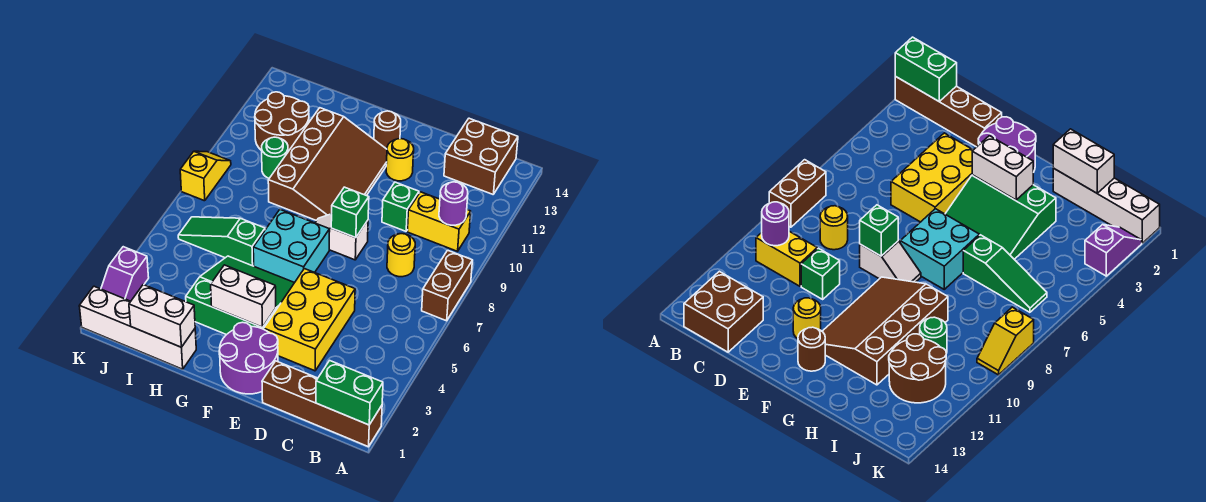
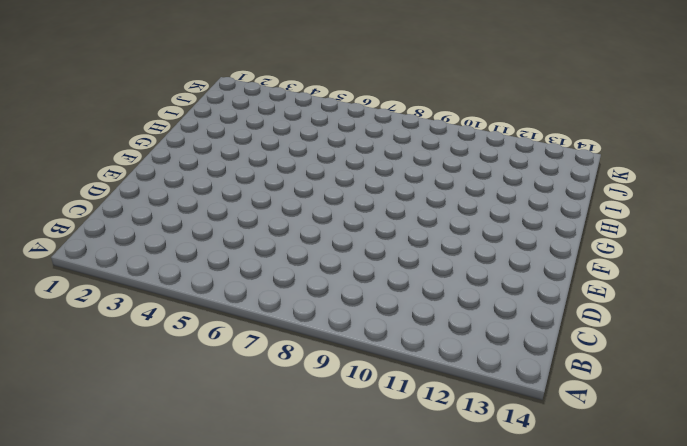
none -> brown 1x4 brick [262,361,382,447]
none -> brown 1x2 brick [422,250,473,321]
none -> yellow 1x2 brick [407,192,471,251]

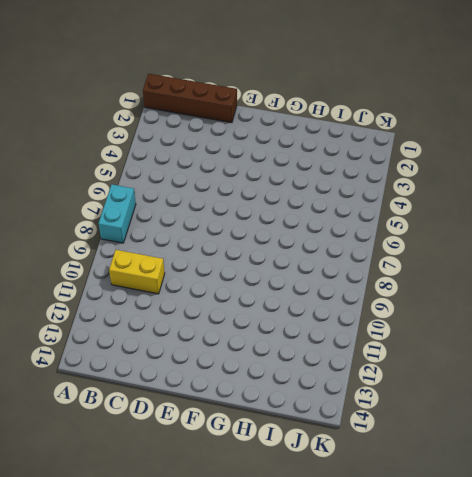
cyan 1x2 brick [99,184,136,243] -> brown 1x2 brick [422,250,473,321]
none -> brown 2x2 brick [444,118,518,194]
none -> yellow 1x1 round brick [387,234,415,277]
none -> yellow 2x3 brick [264,269,355,371]

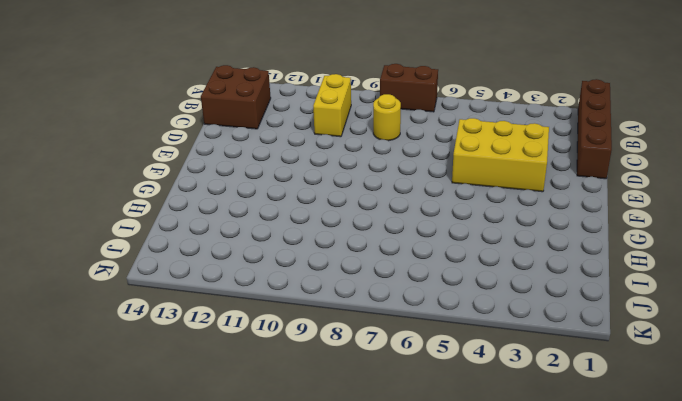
none -> green 1x1 brick [382,182,419,231]
none -> purple 2x2 round brick [219,322,278,394]
none -> white 1x2 slope [315,214,368,260]

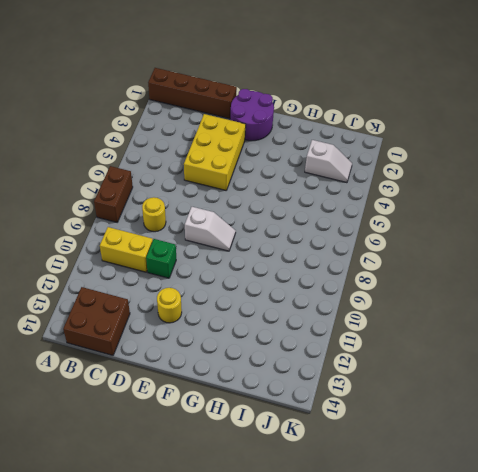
white 1x2 slope [305,140,352,183] -> none
none -> green 3x3 slope [186,256,294,335]
none -> cyan 2x2 brick [253,210,330,283]
none -> brown 3x4 slope [268,108,387,221]

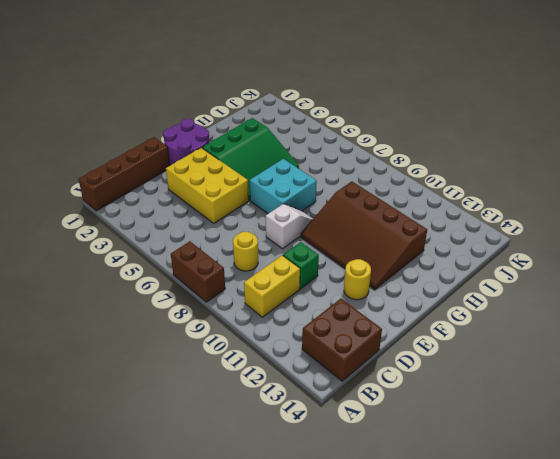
none -> brown 1x1 round brick [374,111,401,149]
none -> white 1x4 brick [79,286,196,369]
none -> green 1x3 slope [178,217,265,266]

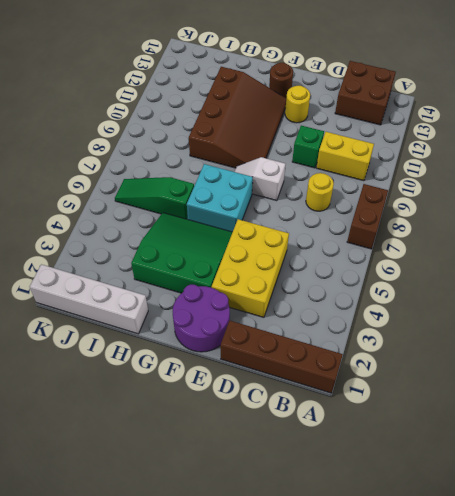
none -> green 1x1 round brick [262,137,288,178]
none -> brown 2x2 round brick [255,92,309,151]
none -> purple 1x2 slope [101,247,149,301]

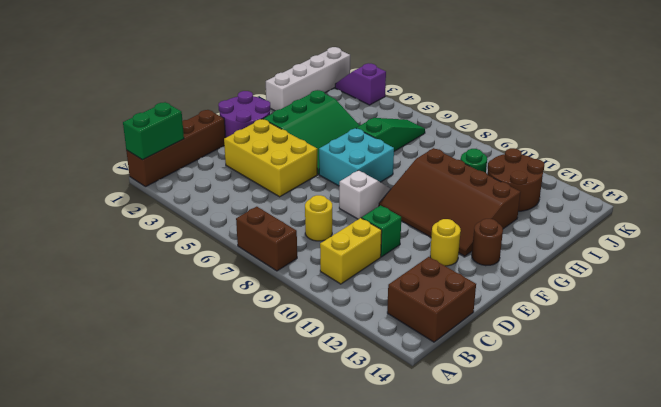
none -> yellow 1x2 slope [180,151,231,201]
none -> purple 1x1 round brick [439,182,468,225]
none -> green 1x1 brick [331,187,369,238]

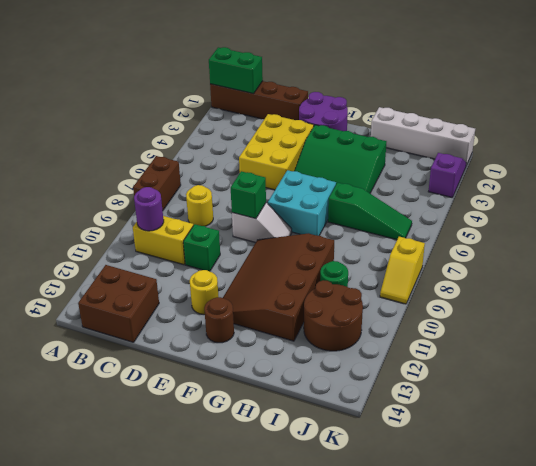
none -> white 1x2 brick [211,265,276,327]
none -> white 1x2 brick [129,285,195,347]

